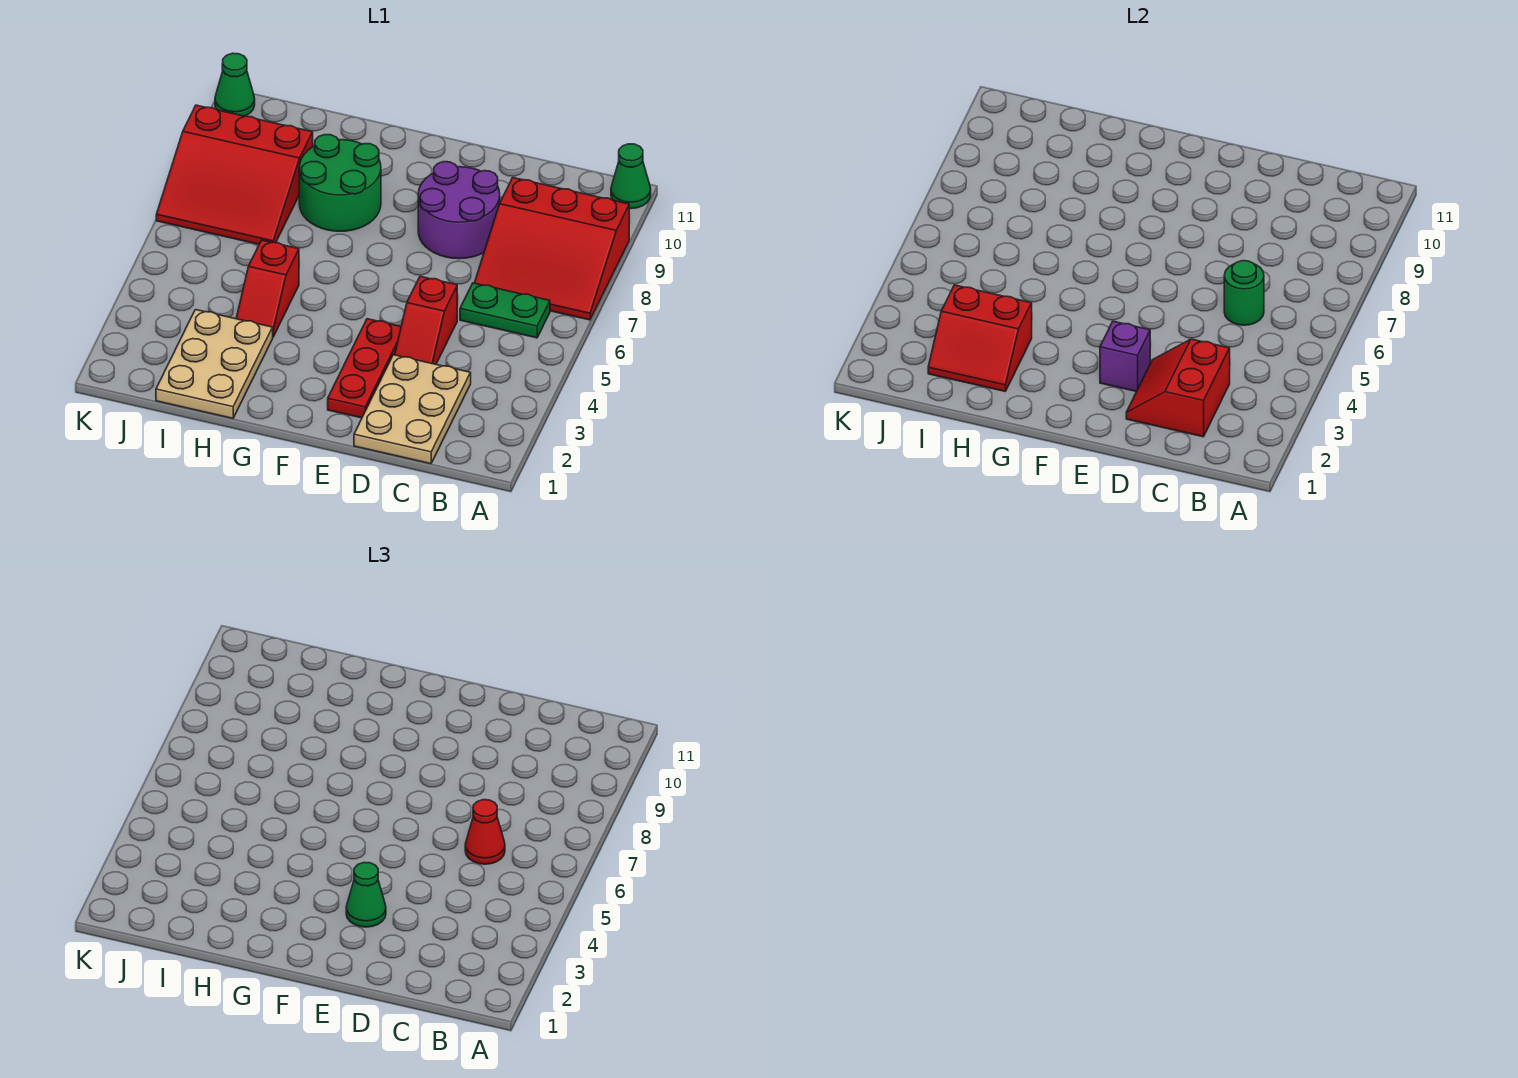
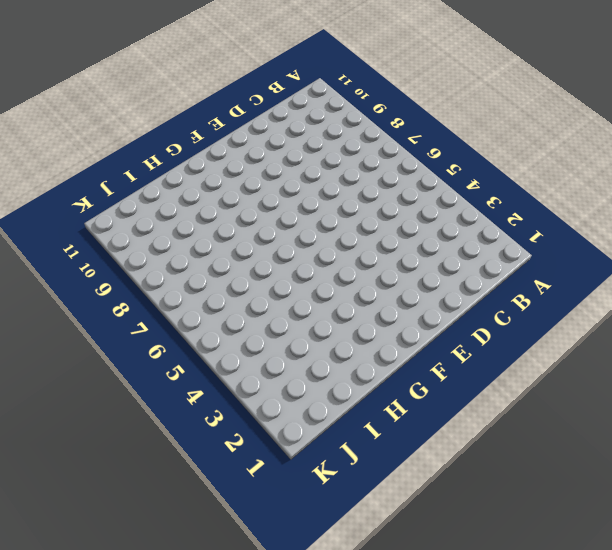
none -> red 3x3 slope [475,178,629,320]
none -> green 1x1 cone [611,144,651,209]
none -> green 1x2 plate [460,283,550,338]

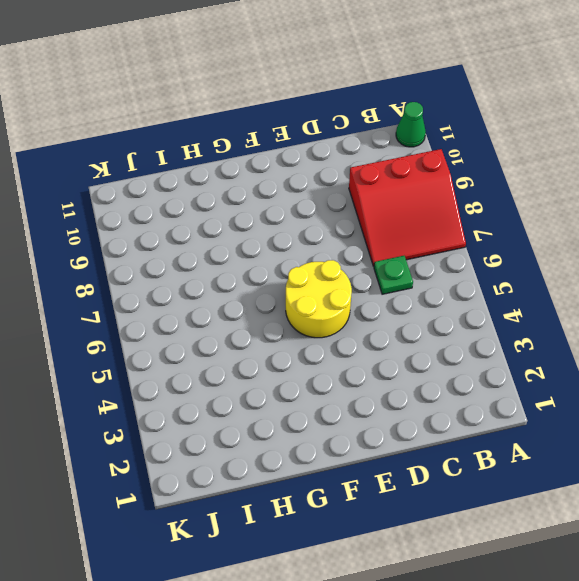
green 1x1 plate [374,256,413,294] -> green 1x2 plate [460,283,550,338]
yellow 2x2 round brick [286,260,352,338] -> none
none -> tan 2x3 plate [354,355,471,464]
none -> red 1x2 slope [395,276,457,364]
none -> purple 2x2 round brick [418,162,500,259]

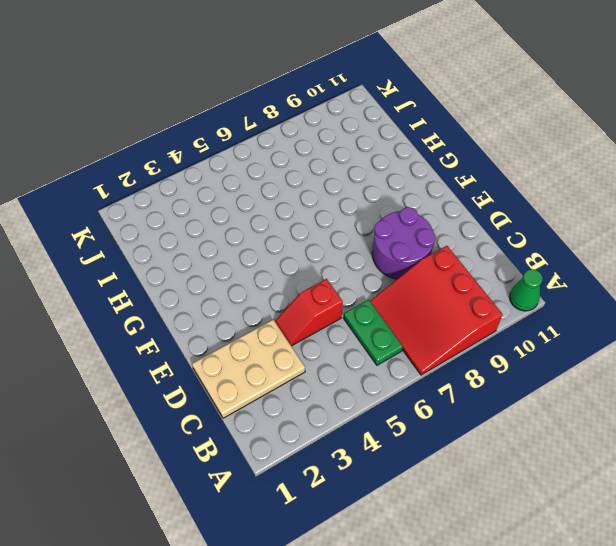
none -> red 1x3 plate [328,319,401,418]
none -> green 2x2 round brick [299,135,381,231]
none -> tan 2x3 plate [156,310,273,418]

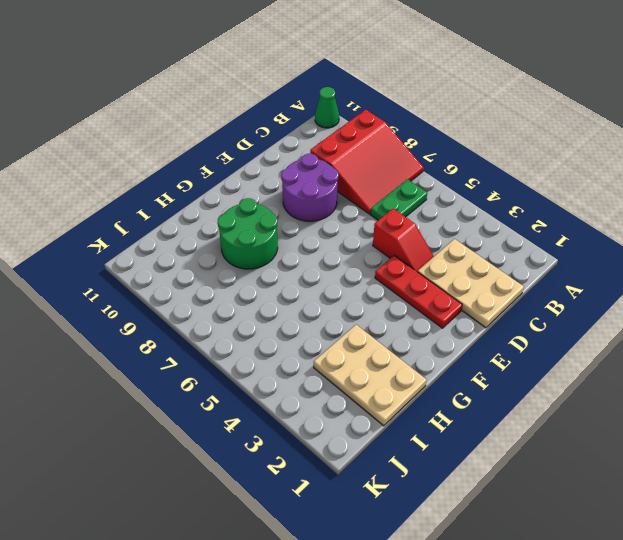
none -> red 1x2 slope [236,240,299,337]
none -> red 3x3 slope [156,105,313,244]
none -> green 1x1 cone [215,53,255,116]

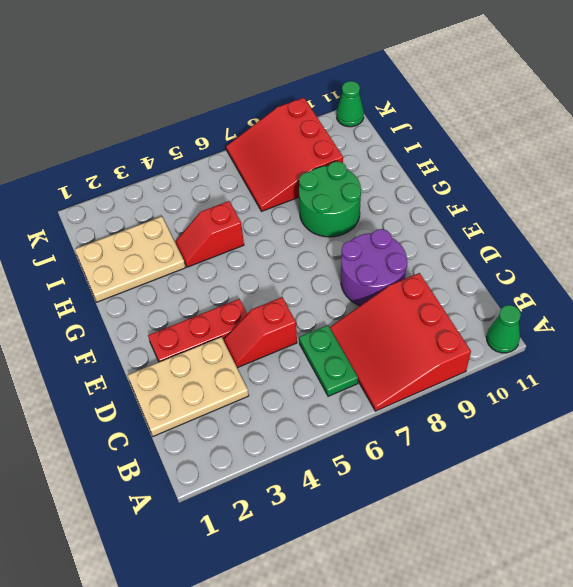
none -> red 2x2 slope [1126,339,1230,437]
none -> green 1x1 round brick [1224,261,1264,325]
none -> purple 1x1 brick [1100,321,1150,391]

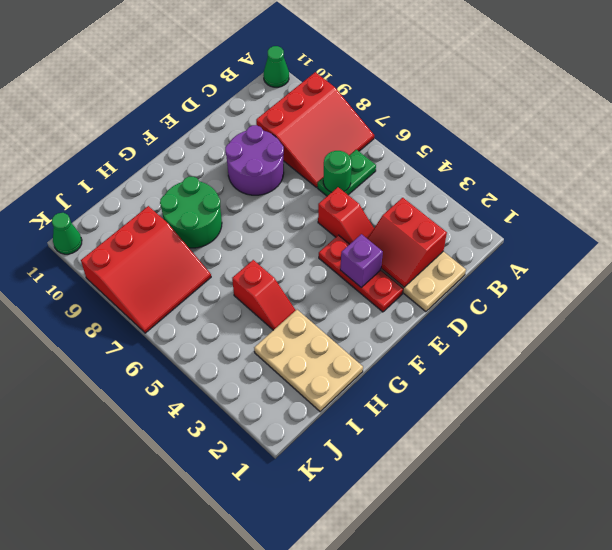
none -> red 2x2 slope [928,285,1032,391]
none -> red 1x1 cone [465,800,505,864]
none -> green 1x1 cone [346,863,386,927]

